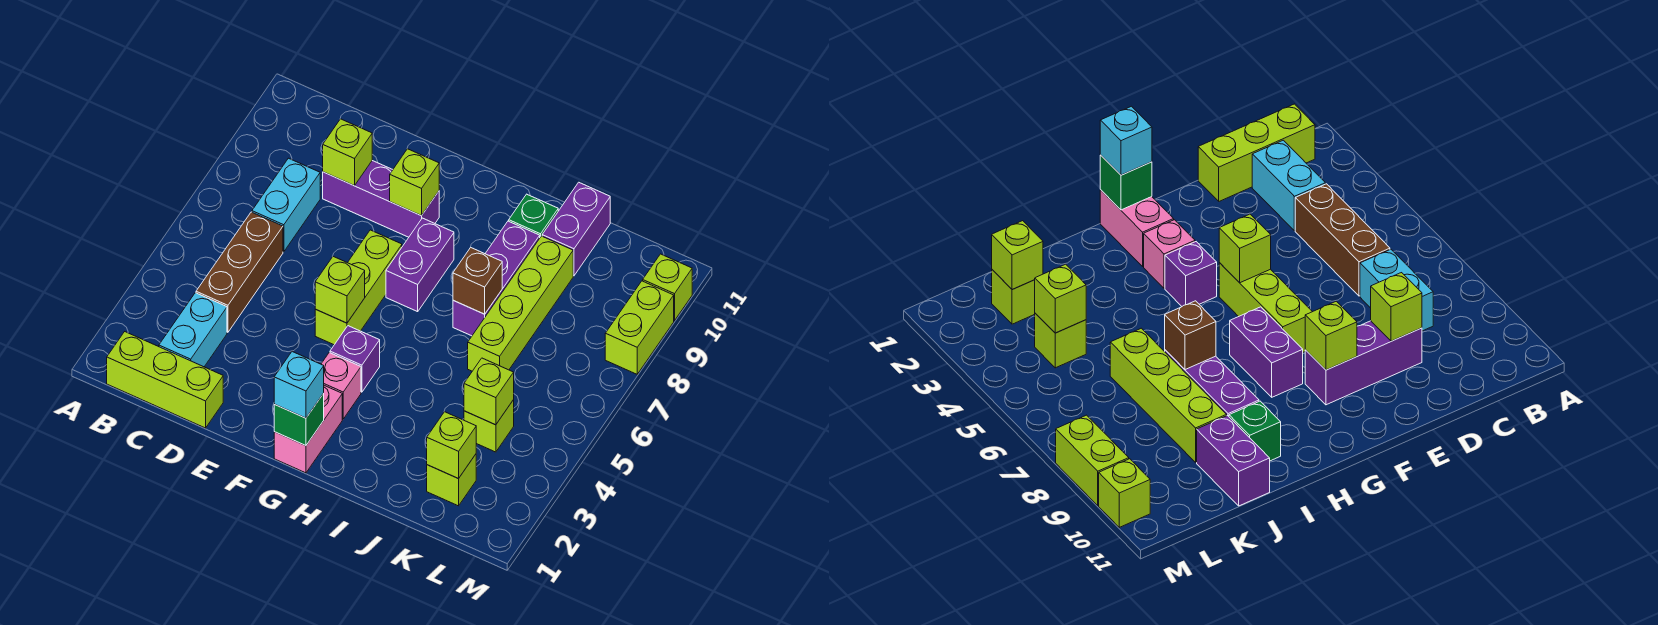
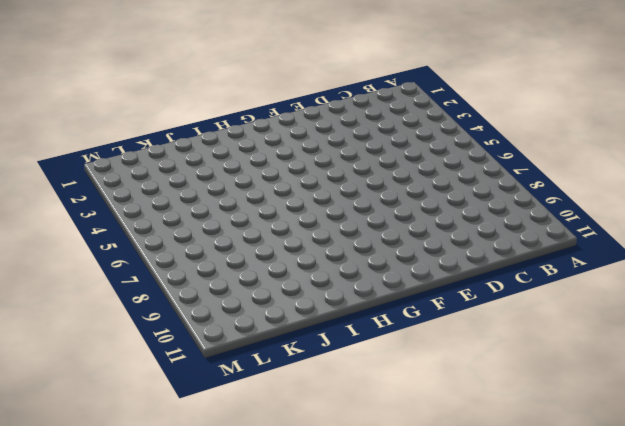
none -> lime 1x3 brick [107,332,223,428]
none -> cyan 1x2 brick [159,293,227,367]
none -> brown 1x3 brick [196,212,283,332]

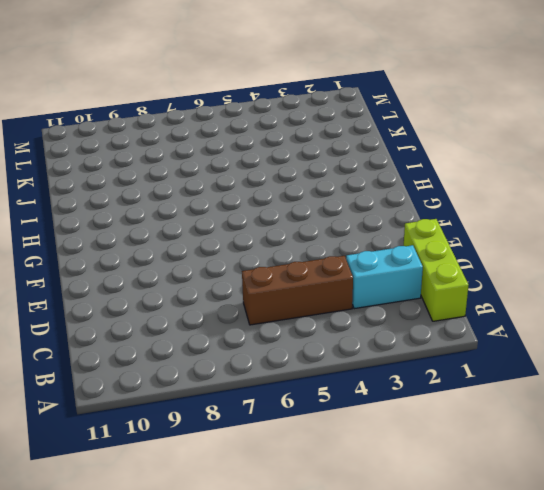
none -> cyan 1x2 brick [252,158,320,252]
none -> purple 1x3 brick [323,161,439,237]
none -> lime 1x3 brick [315,230,402,345]

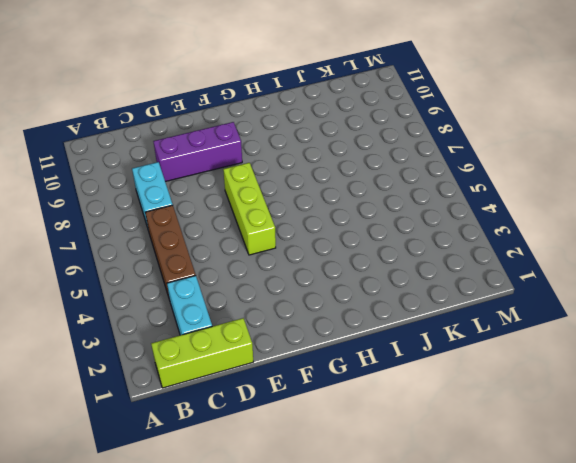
none -> pink 1x2 brick [274,385,342,473]
none -> pink 1x1 brick [321,353,361,419]
none -> purple 1x1 brick [330,326,380,392]

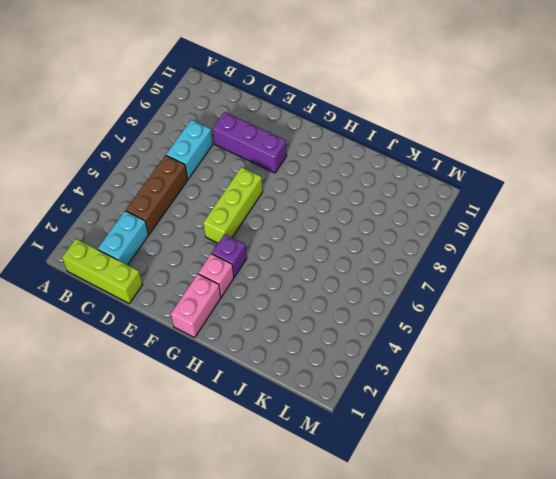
none -> purple 1x2 brick [386,218,454,312]
none -> purple 1x3 brick [453,221,540,336]
none -> green 1x1 brick [509,194,558,237]

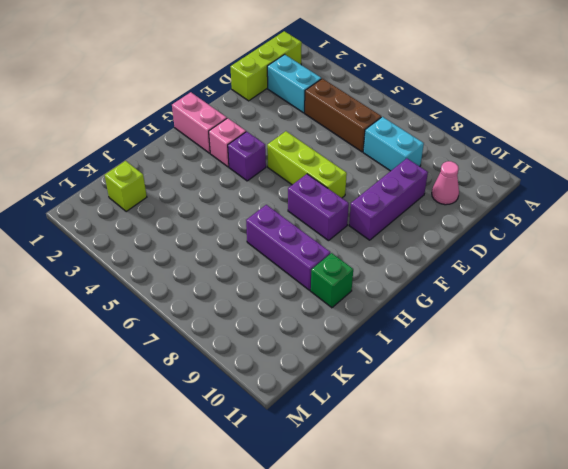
pink 1x1 cone [432,161,459,205] -> none
none -> lime 1x4 brick [468,236,573,371]
none -> purple 1x2 brick [542,182,610,276]
none -> lime 1x1 brick [464,400,514,452]

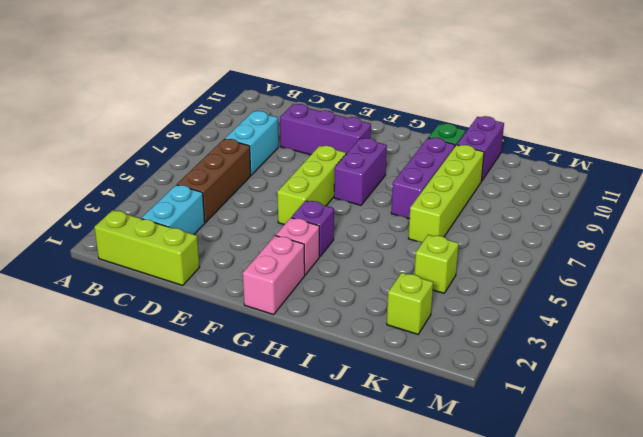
none -> lime 1x2 brick [605,281,674,374]
none -> lime 1x1 brick [643,254,692,321]
none -> lime 1x1 brick [323,119,372,186]

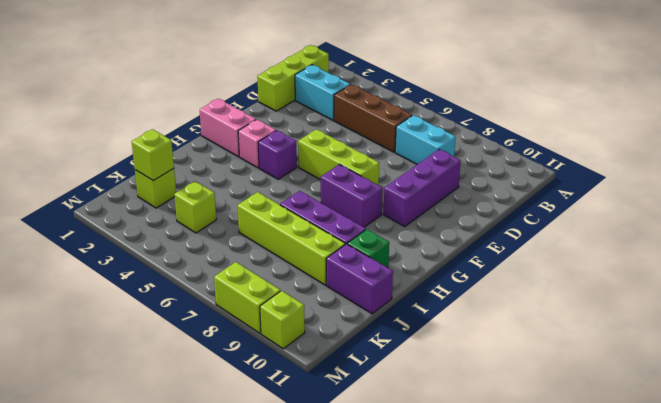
none -> lime 1x1 brick [323,119,372,186]
none -> lime 1x1 brick [315,257,365,323]
none -> lime 1x1 brick [390,149,439,216]

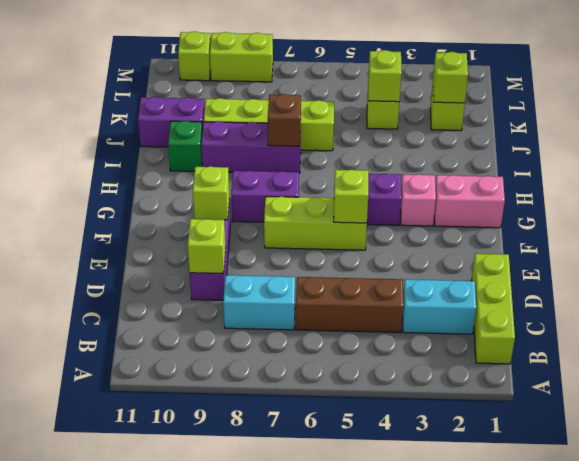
none -> green 1x1 brick [274,394,324,446]
none -> cyan 1x1 brick [274,352,324,418]

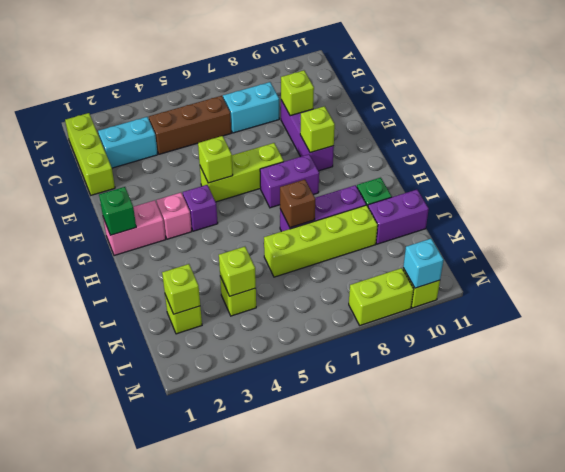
cyan 1x1 brick [403,239,444,288] -> cyan 1x1 brick moved to [274,352,324,418]

